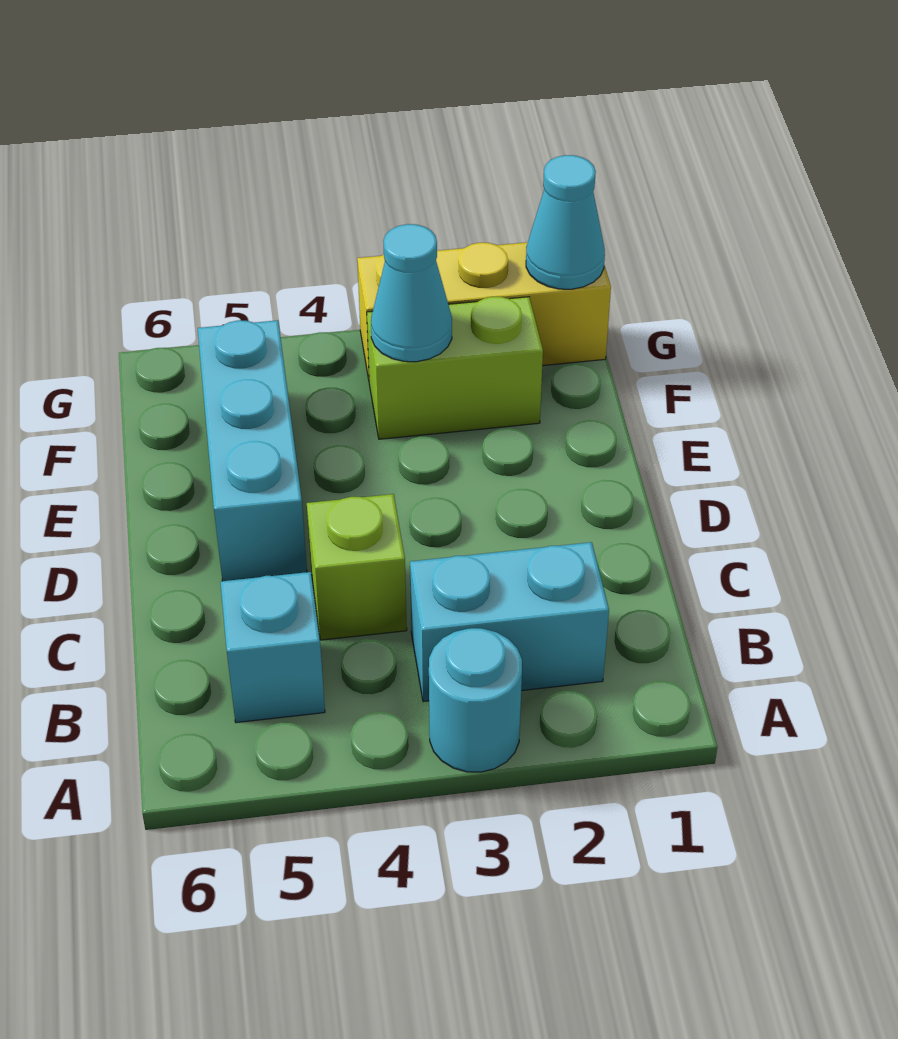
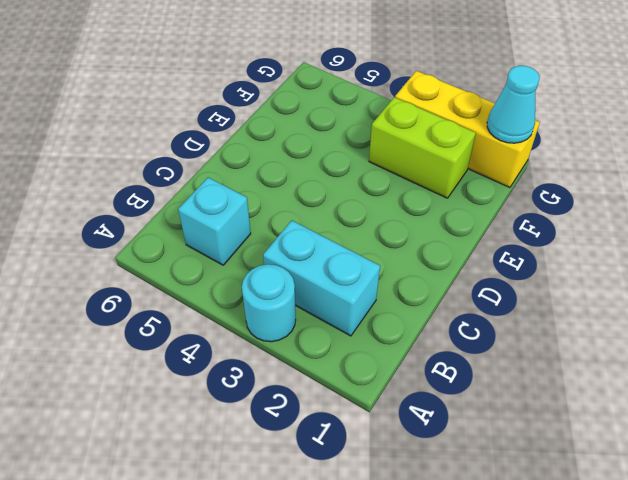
none -> lime 1x1 brick [307,494,407,640]
none -> cyan 1x3 brick [198,320,307,581]

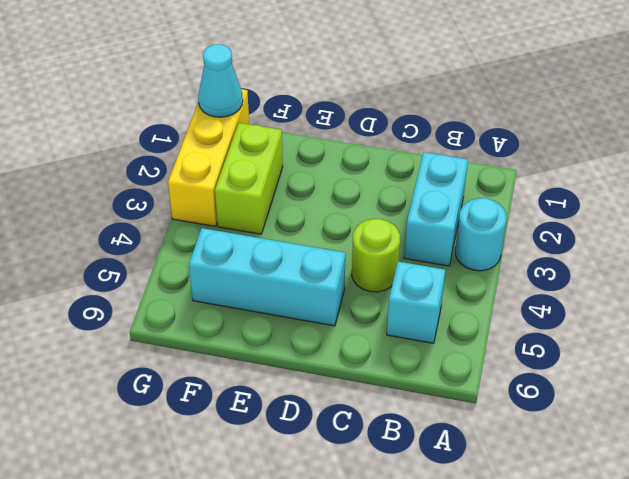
lime 1x1 round brick [352,219,400,292] -> lime 1x1 brick [307,494,407,640]
none -> cyan 1x1 cone [371,224,452,362]

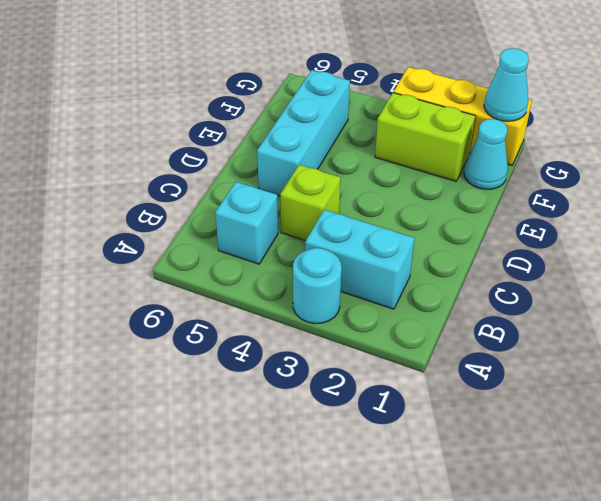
cyan 1x1 cone [464,119,508,189] -> cyan 1x1 cone moved to [371,224,452,362]

